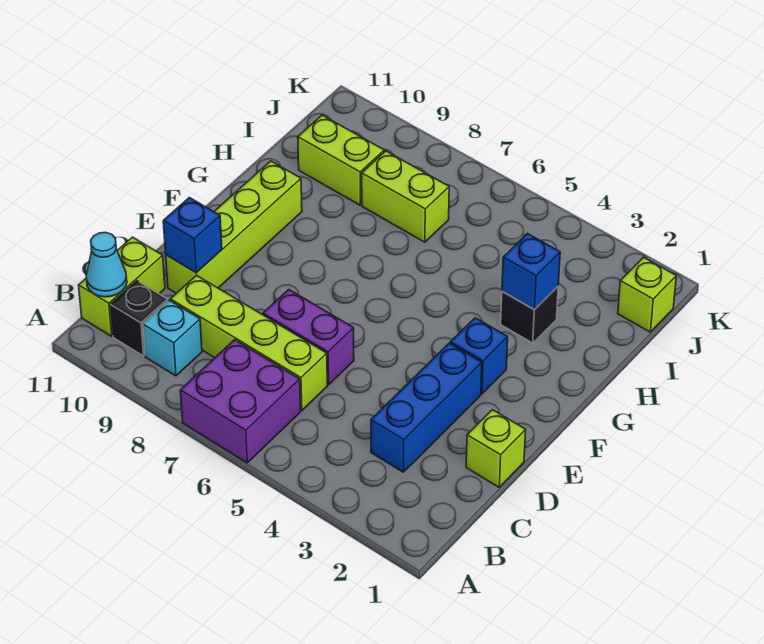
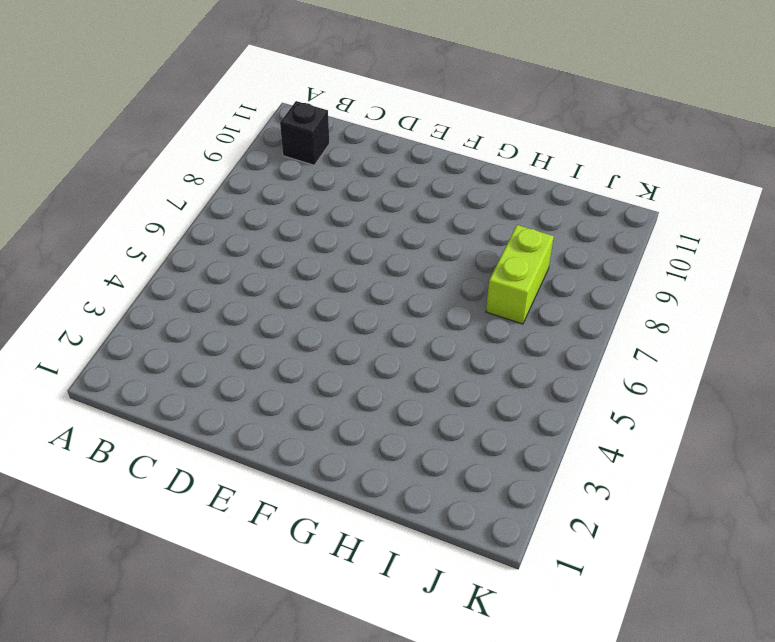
none -> purple 2x2 brick [180,340,301,463]
none -> cyan 1x1 brick [143,300,202,376]
none -> lime 1x2 brick [78,237,165,336]

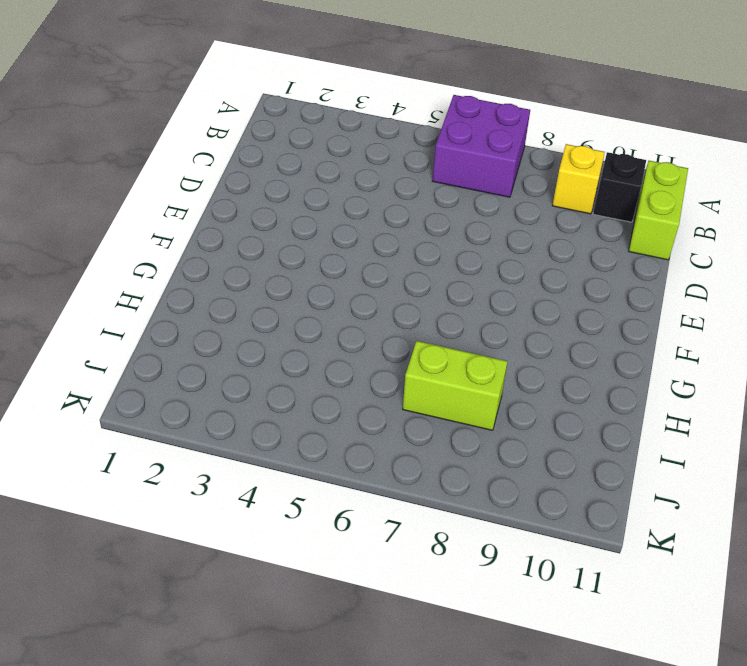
yellow 1x1 brick [552,144,605,214] -> cyan 1x1 brick [143,300,202,376]
none -> blue 1x3 brick [371,343,482,472]
none -> lime 1x4 brick [170,275,327,410]
none -> lime 1x1 brick [466,410,526,487]

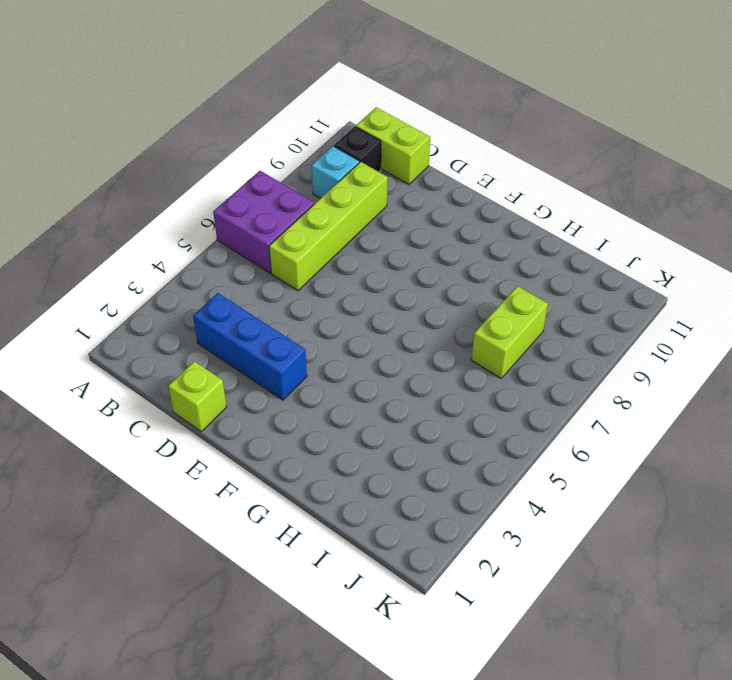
none -> purple 1x2 brick [263,289,354,385]
none -> lime 1x4 brick [166,161,302,293]
none -> blue 1x1 brick [450,318,508,394]

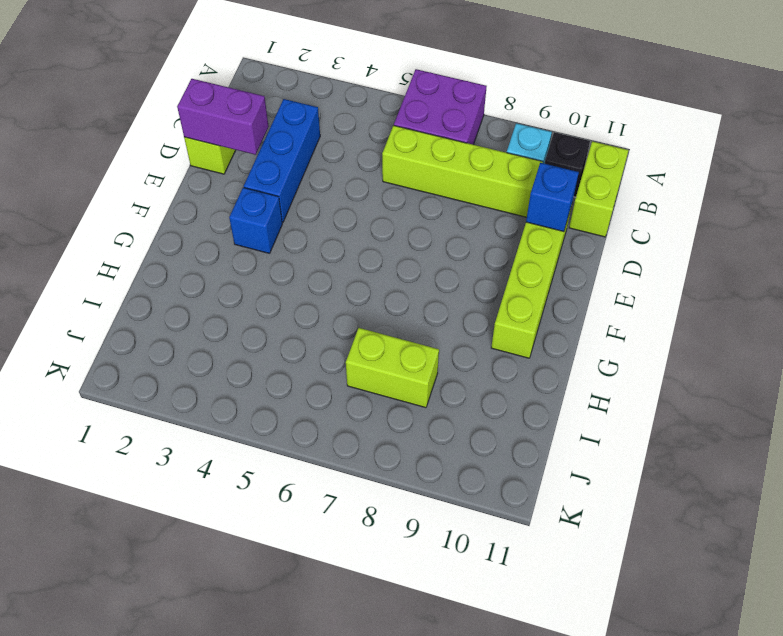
purple 1x2 brick [177,79,269,155] -> purple 1x2 brick moved to [263,289,354,385]
none -> black 1x1 brick [501,287,558,343]
none -> lime 1x2 brick [298,115,384,205]
none -> lime 1x1 brick [618,257,676,332]

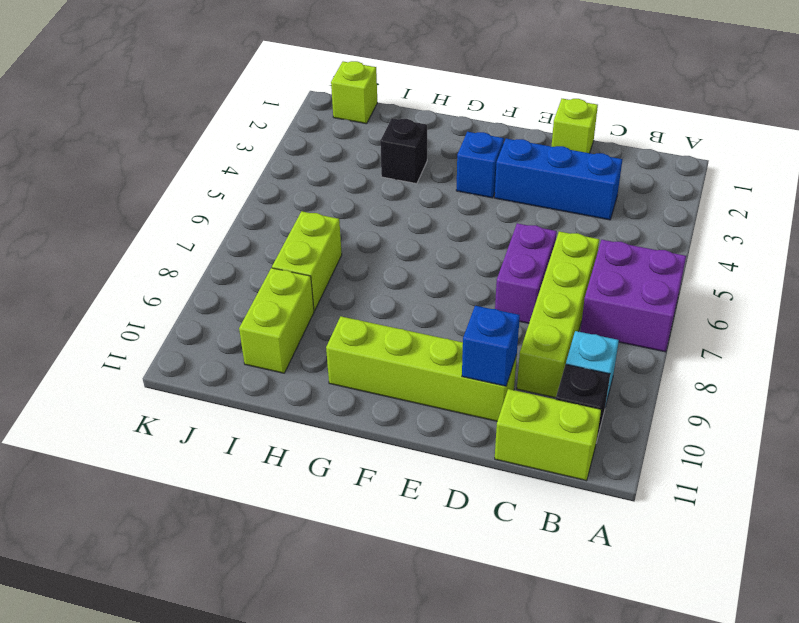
none -> cyan 1x1 cone [86,232,127,297]
none -> blue 1x1 brick [502,234,560,309]

